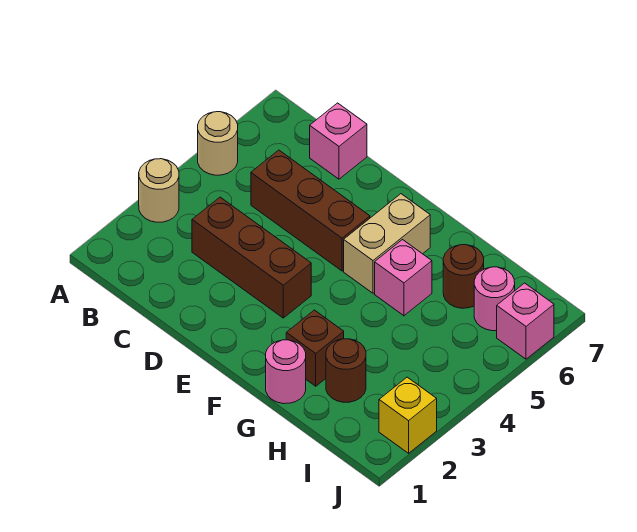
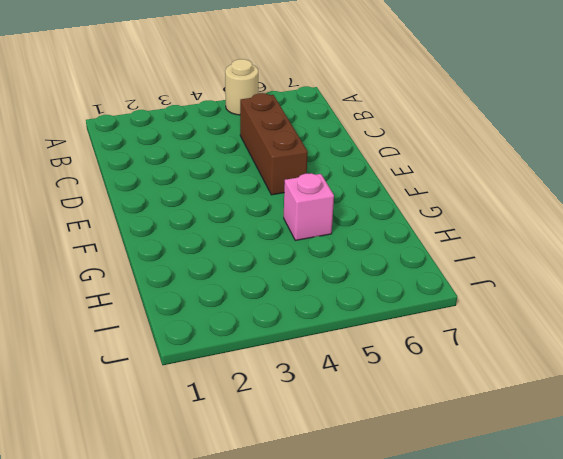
none -> tan 1x1 round brick [139,159,179,222]
none -> brown 1x3 brick [192,197,311,318]
none -> pink 1x1 brick [310,103,367,179]

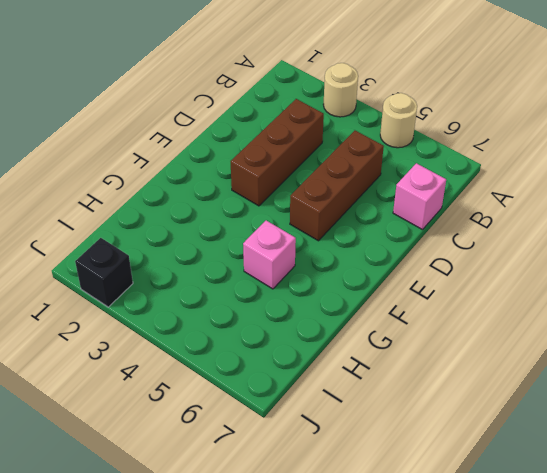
black 1x1 brick [75,238,133,307] -> yellow 1x1 brick [379,377,437,453]
none -> tan 1x2 brick [344,194,430,293]
none -> pink 1x1 round brick [266,340,306,404]
none -> brown 1x1 brick [286,310,344,386]

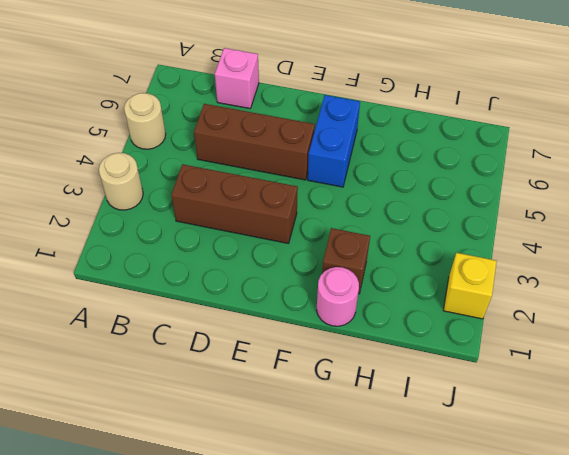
blue 1x2 brick [308,95,360,187] -> tan 1x2 brick [344,194,430,293]
none -> pink 1x1 brick [375,240,432,316]
none -> brown 1x1 round brick [326,339,366,402]
none -> brown 1x1 round brick [443,245,484,308]

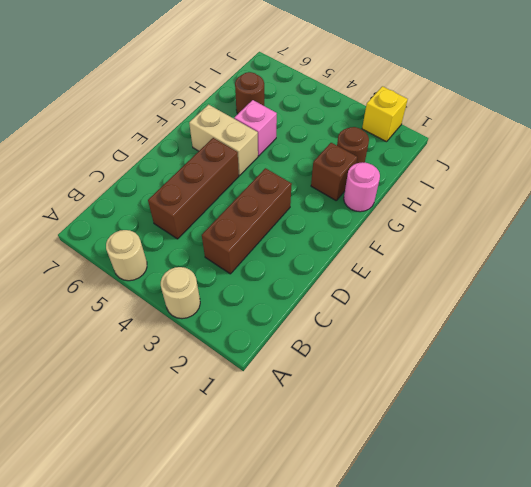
none -> pink 1x1 brick [310,103,367,179]
none -> pink 1x1 round brick [474,267,515,331]
none -> pink 1x1 brick [497,283,554,359]

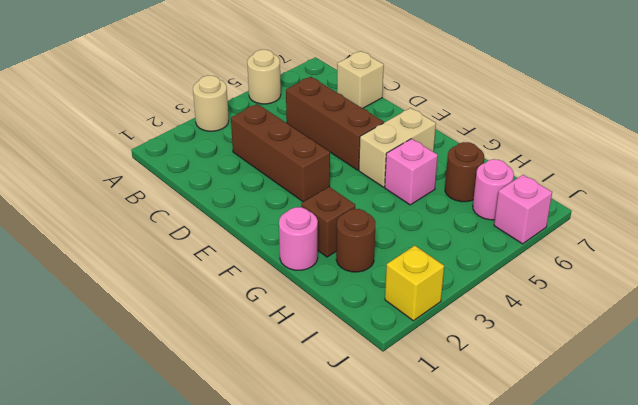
tan 1x1 brick [337,51,384,108] -> pink 1x1 brick [310,103,367,179]

